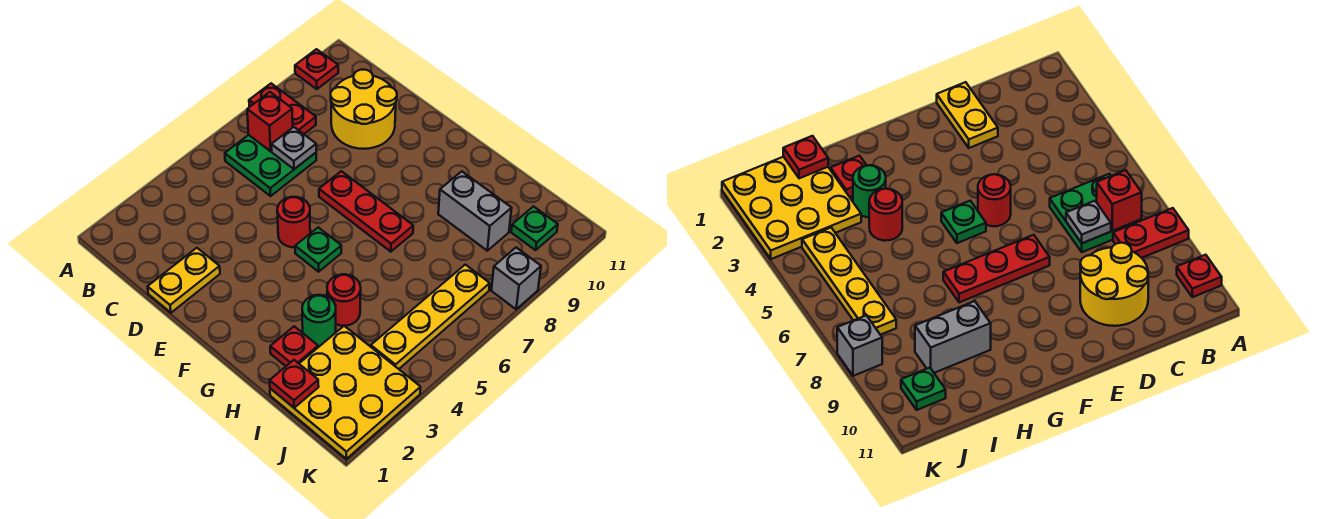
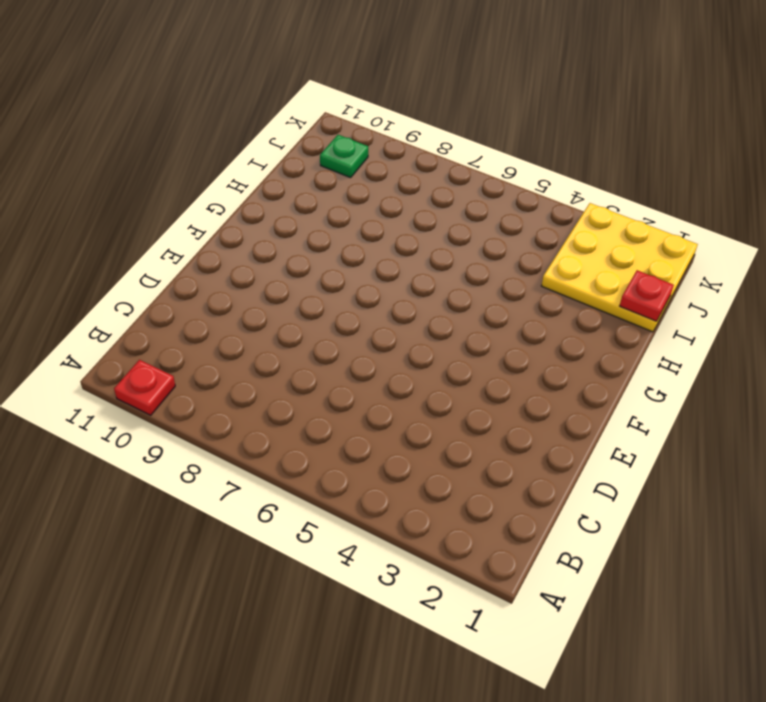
none -> red 1x2 plate [249,83,316,134]
none -> green 2x2 plate [225,135,316,196]
none -> yellow 2x2 round brick [331,70,397,149]

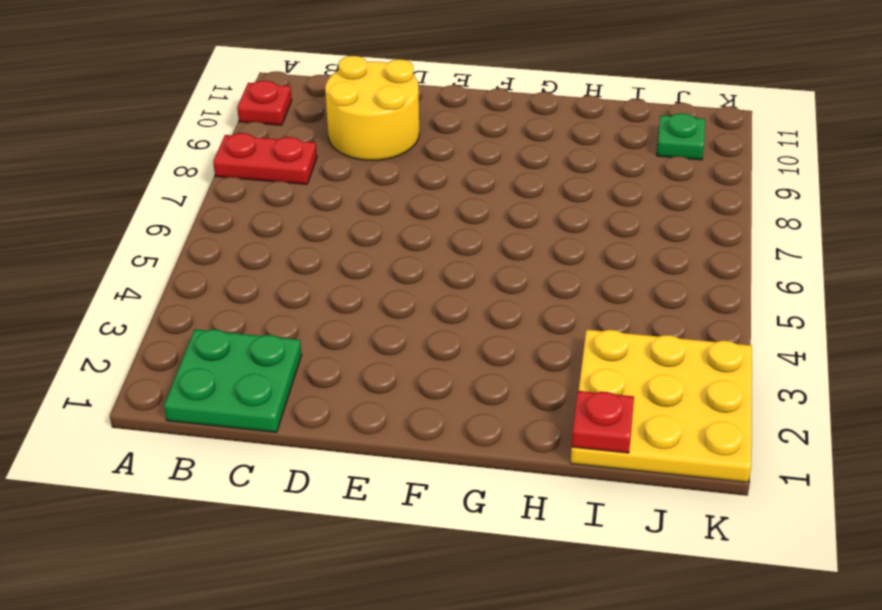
green 2x2 plate [164,329,301,432] -> green 2x2 plate moved to [225,135,316,196]
none -> yellow 1x2 plate [148,248,220,313]
none -> red 1x1 round brick [277,197,310,247]
none -> red 1x3 plate [319,171,413,252]

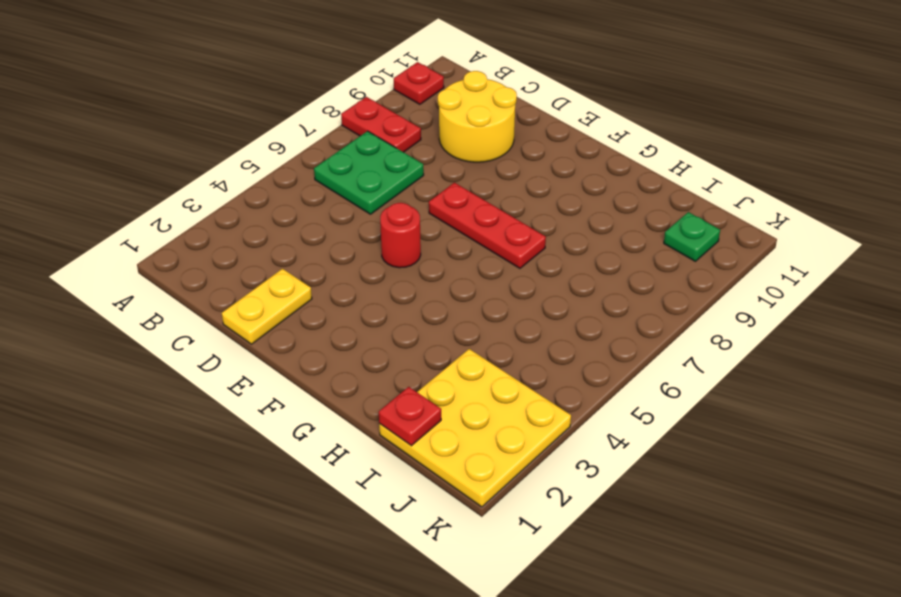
none -> green 1x1 plate [295,227,341,272]
none -> red 1x1 plate [270,326,318,366]
none -> green 1x1 round brick [302,295,336,346]

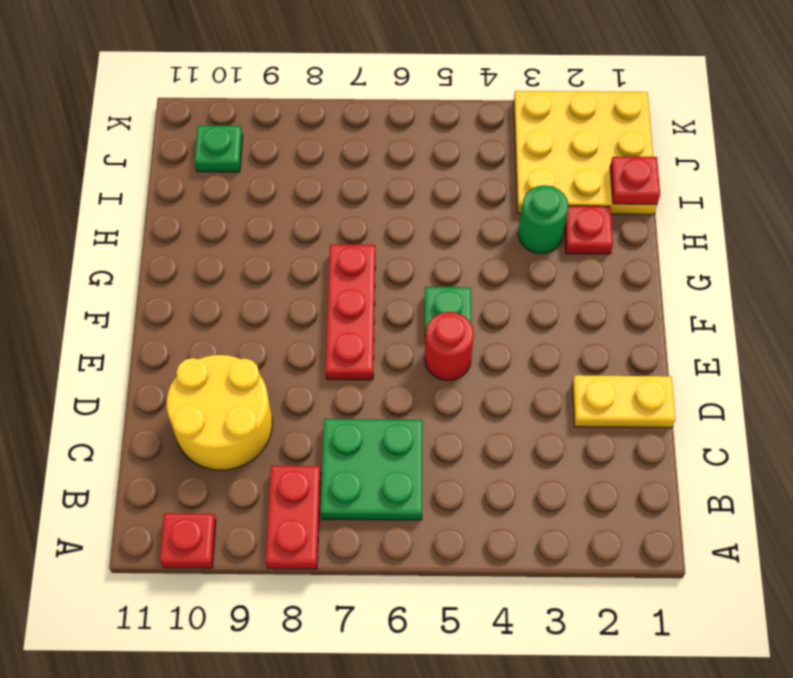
none -> red 1x1 round brick [327,274,361,326]
none -> grey 1x2 brick [438,171,512,251]
none -> yellow 1x4 plate [371,265,490,369]

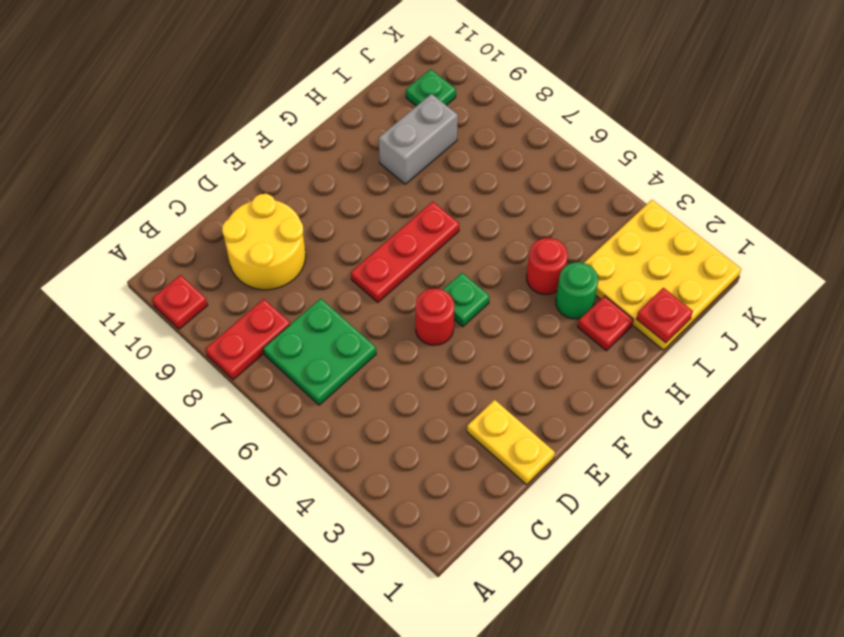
none -> yellow 1x4 plate [371,265,490,369]
none -> grey 1x1 brick [491,248,541,309]
none -> red 1x1 brick [247,92,293,151]

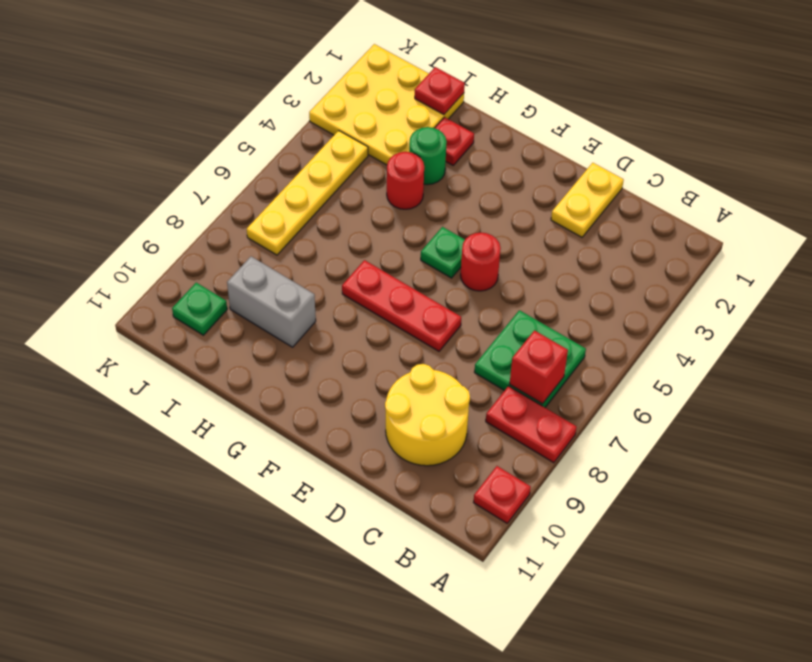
none -> grey 1x1 brick [491,248,541,309]
none -> grey 1x1 plate [271,127,316,169]

